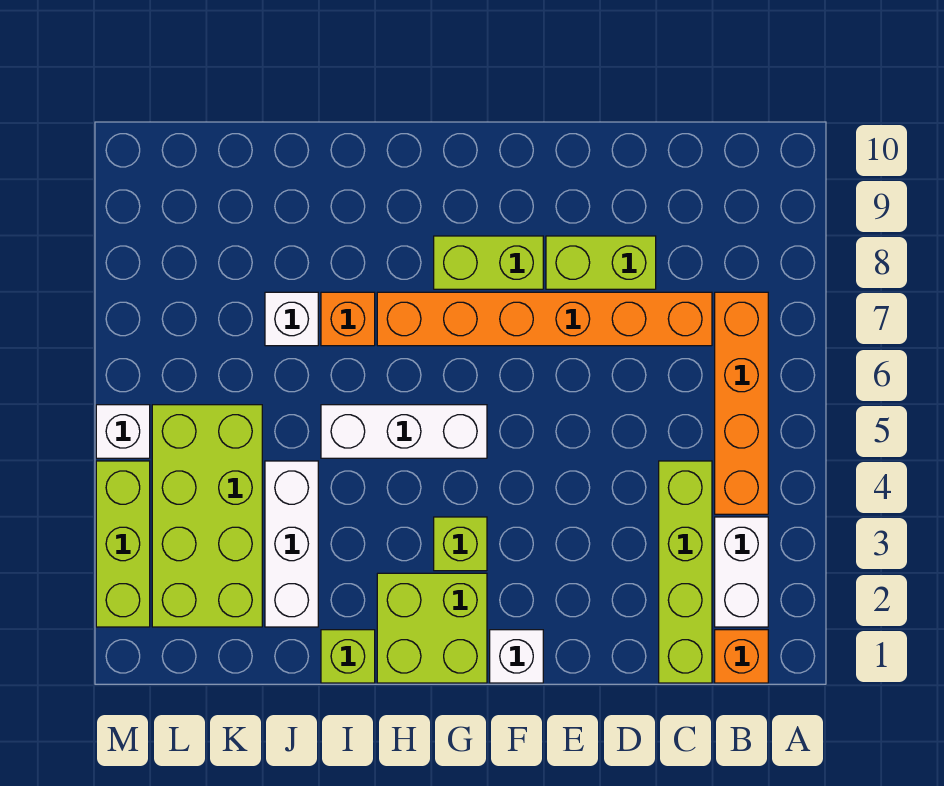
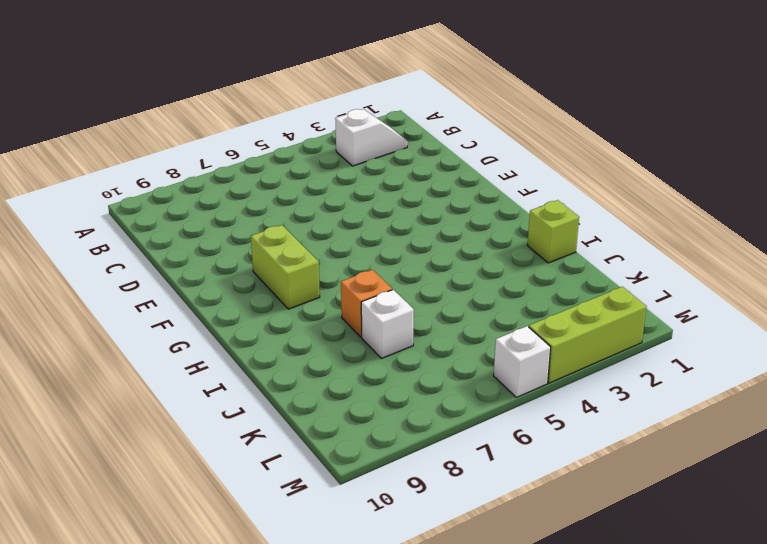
white 1x2 slope [335,109,408,166] -> white 1x2 brick [715,517,768,627]
none -> orange 1x1 brick [715,630,768,683]
none -> orange 1x4 brick [715,292,768,514]
none -> lime 1x4 brick [659,461,712,683]

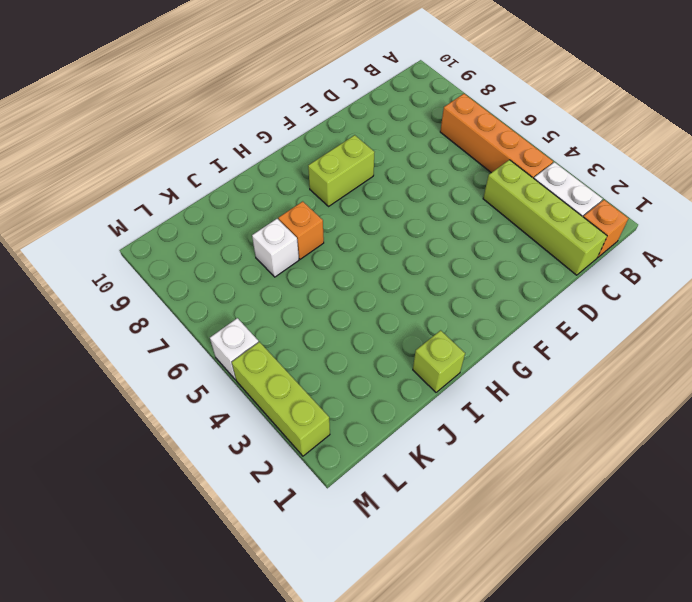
none -> orange 1x6 brick [377,292,712,346]
none -> lime 1x2 brick [546,236,656,289]
none -> white 1x1 brick [490,630,543,683]

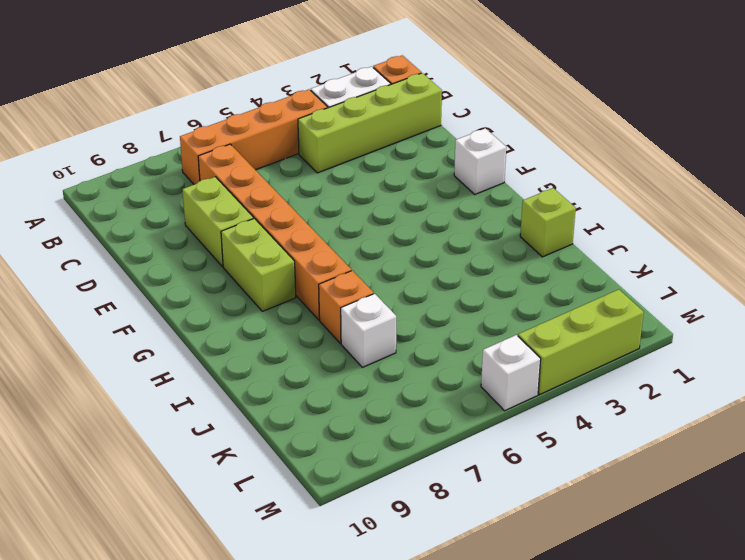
none -> lime 2x2 brick [377,573,487,683]
none -> lime 1x1 brick [434,517,487,571]
none -> white 1x3 brick [321,405,487,458]

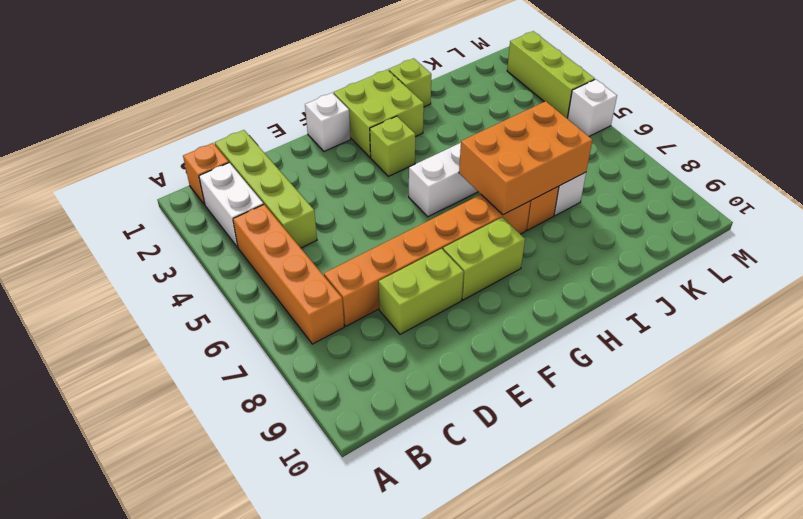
orange 2x3 brick [459,101,592,215] -> none
none -> white 1x3 brick [265,461,318,627]
none -> lime 2x4 brick [152,405,262,627]

